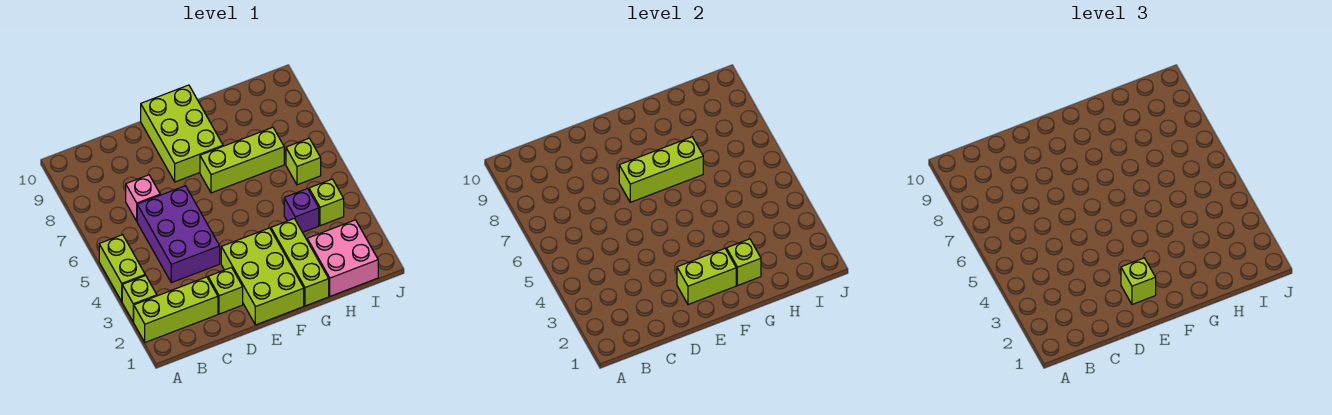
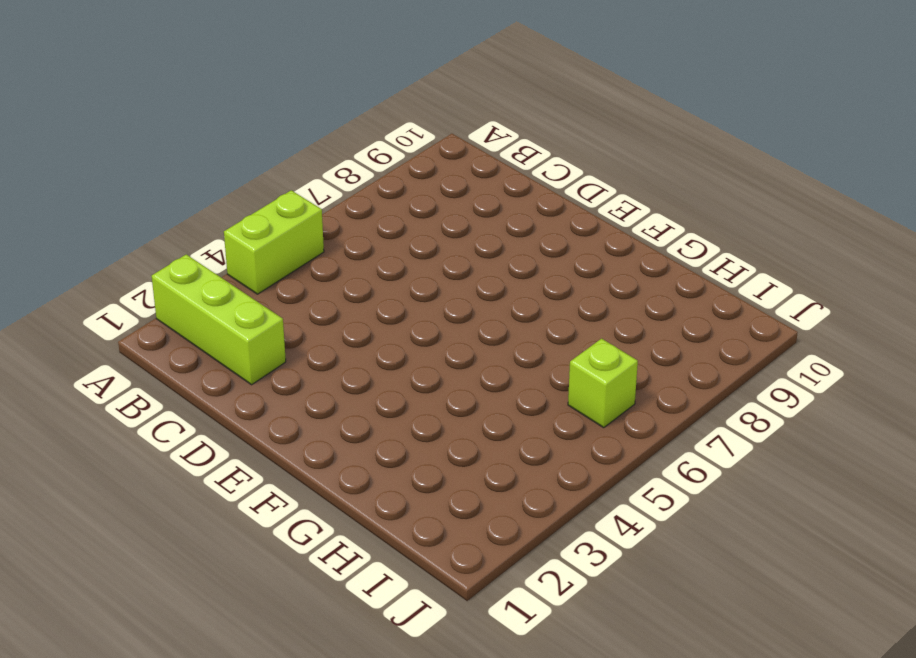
none -> lime 1x1 brick [122,275,157,322]
none -> purple 2x3 brick [137,186,220,283]
none -> pink 1x1 brick [126,175,160,221]

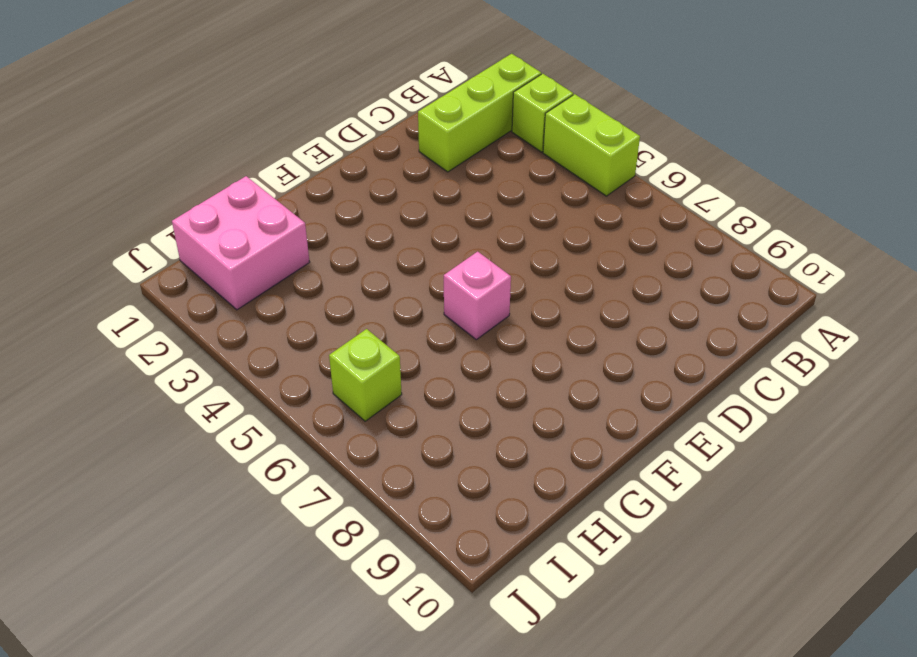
pink 1x1 brick [444,252,511,340] -> pink 1x1 brick moved to [126,175,160,221]
none -> purple 2x3 brick [137,186,220,283]
none -> lime 1x1 brick [208,267,243,314]
none -> lime 2x3 brick [221,228,304,325]

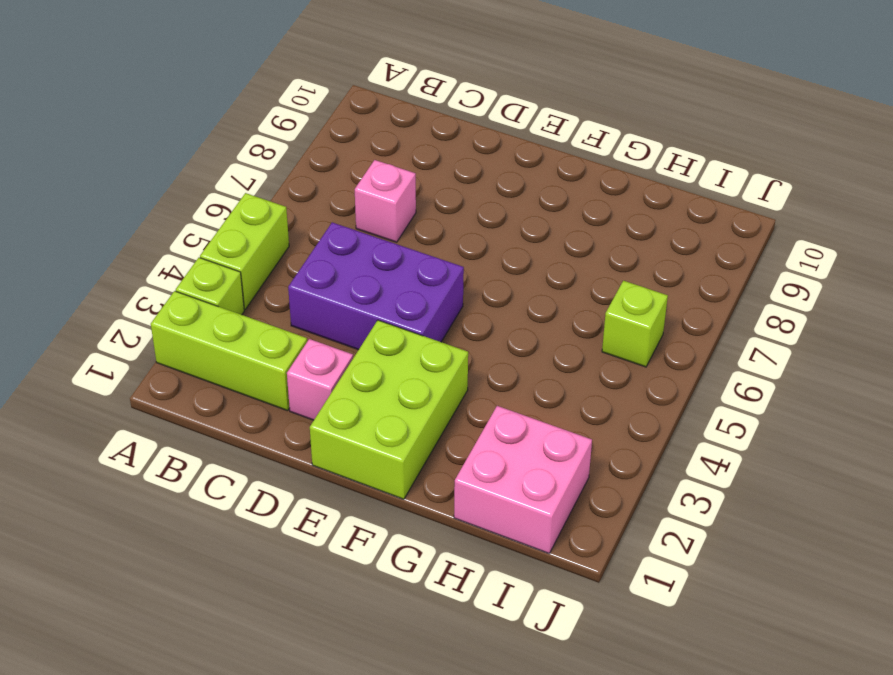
purple 2x3 brick [288,222,464,350] -> purple 2x3 brick turned to [137,186,220,283]
pink 1x1 brick [287,339,353,420] -> lime 1x1 brick [208,267,243,314]
none -> lime 2x3 brick [141,85,223,182]
none -> lime 1x3 brick [200,127,284,193]
none -> lime 1x3 brick [271,219,329,306]

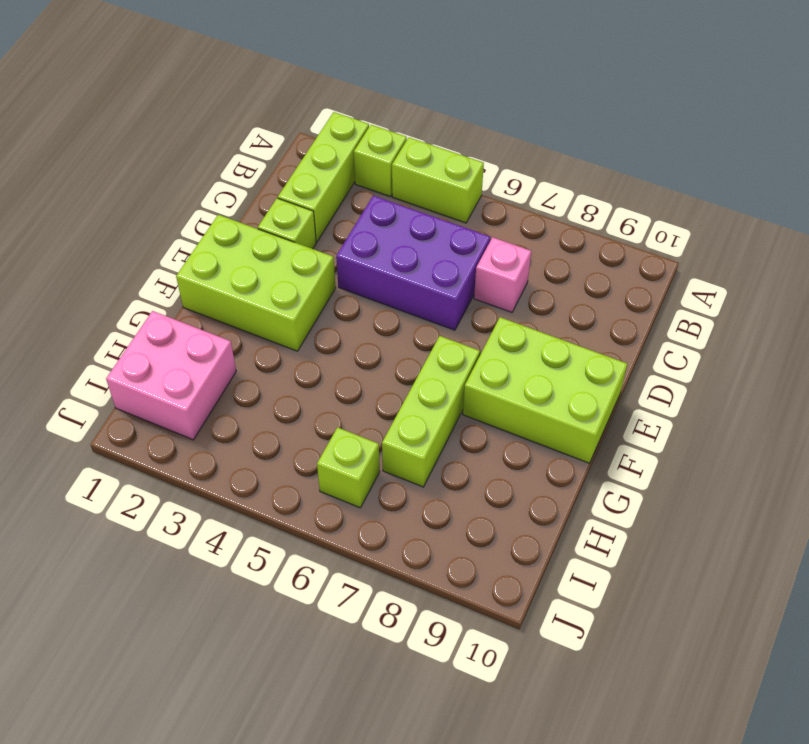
none -> lime 1x3 brick [271,219,329,306]
none -> purple 1x1 brick [284,189,319,232]
none -> lime 1x1 brick [309,179,344,226]

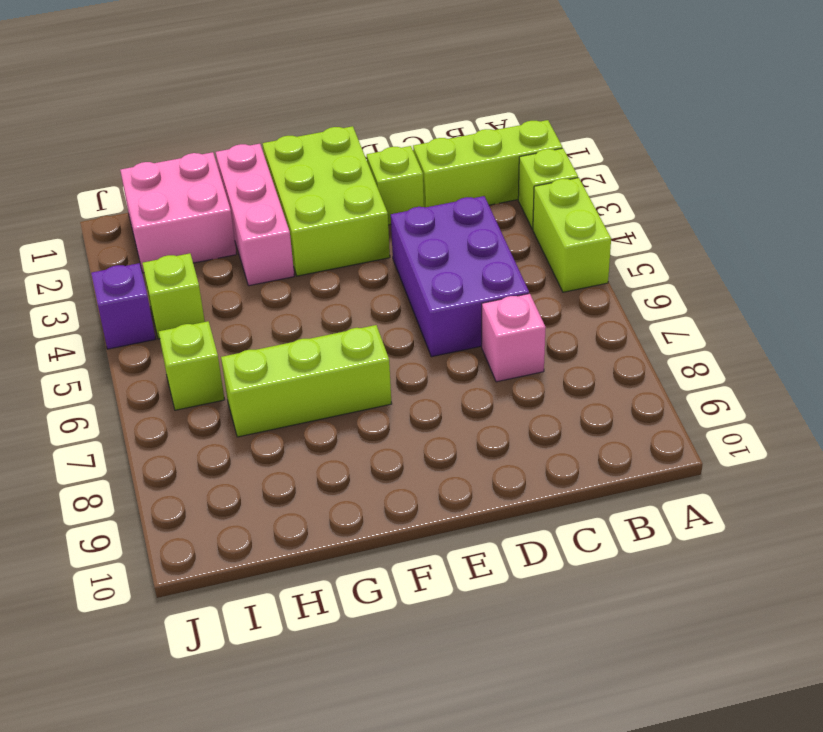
pink 1x3 brick [216,144,294,286] -> lime 1x3 brick [271,219,329,306]
purple 1x1 brick [91,263,155,349] -> purple 1x1 brick moved to [284,189,319,232]
none -> lime 2x3 brick [141,85,223,182]
none -> lime 1x2 brick [677,248,736,304]
none -> lime 1x3 brick [619,137,703,202]

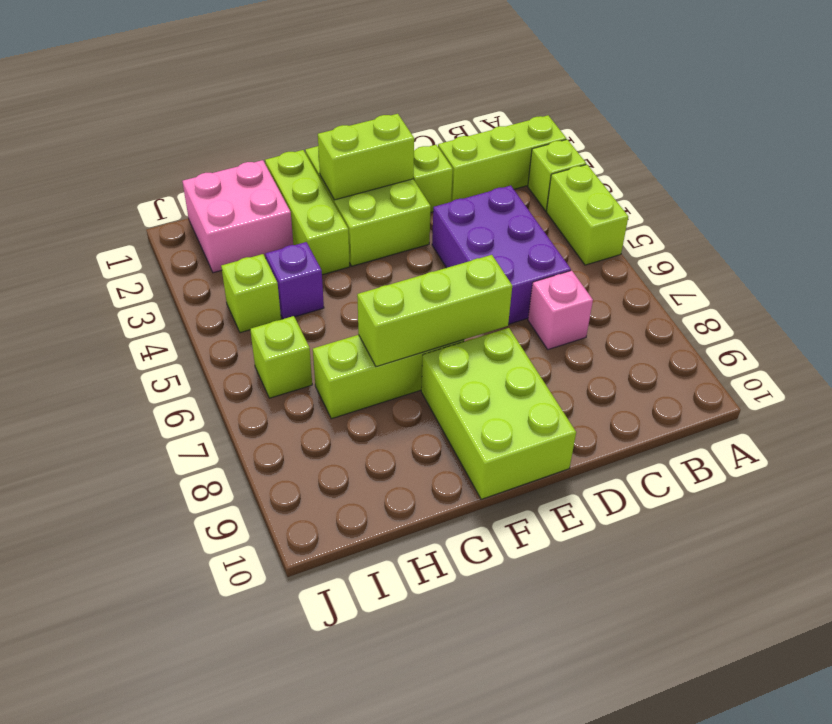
none -> lime 1x1 brick [726,239,761,285]
none -> lime 1x1 brick [1121,258,1156,304]

